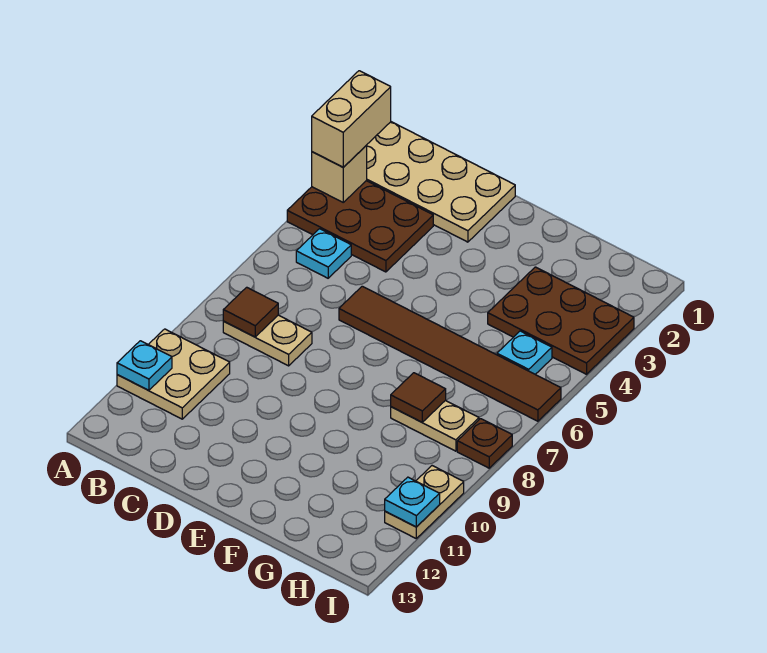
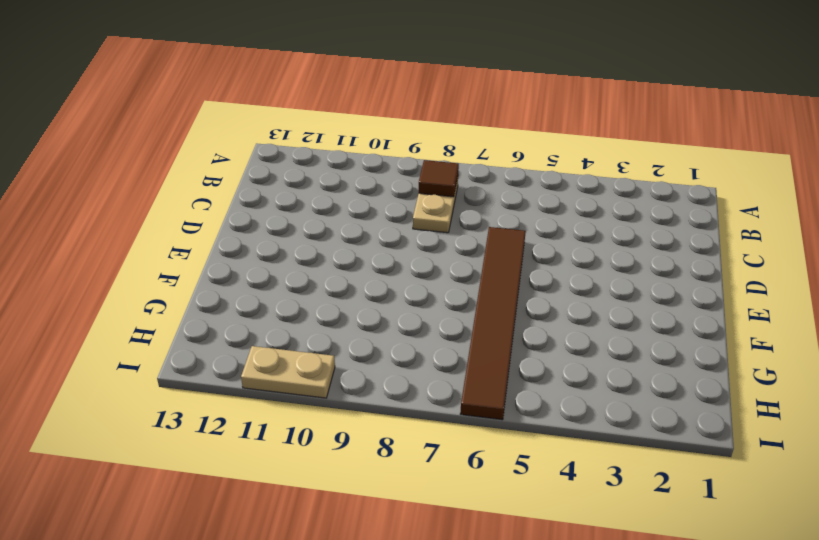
none -> tan 2x4 plate [366,122,515,242]
none -> brown 2x3 plate [287,181,433,272]
none -> tan 2x2 plate [117,329,230,419]

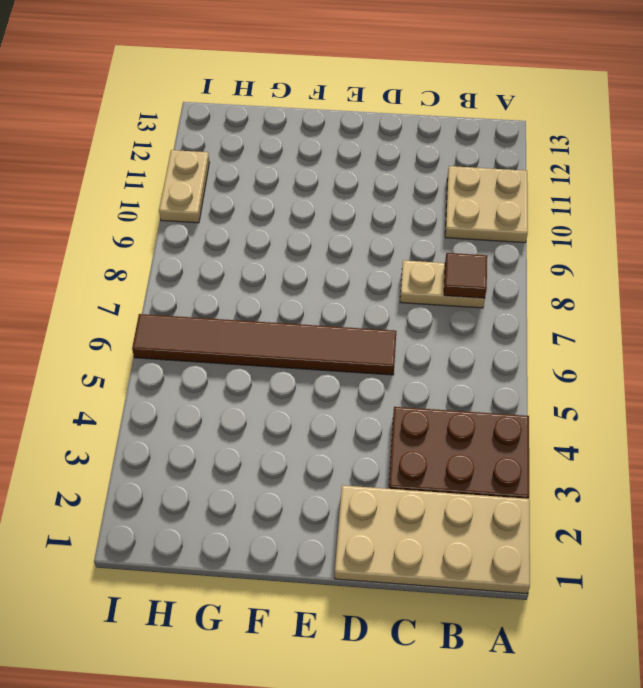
none -> cyan 1x1 plate [296,229,351,278]
none -> brown 2x3 plate [488,267,634,374]
none -> tan 1x2 plate [391,400,479,451]

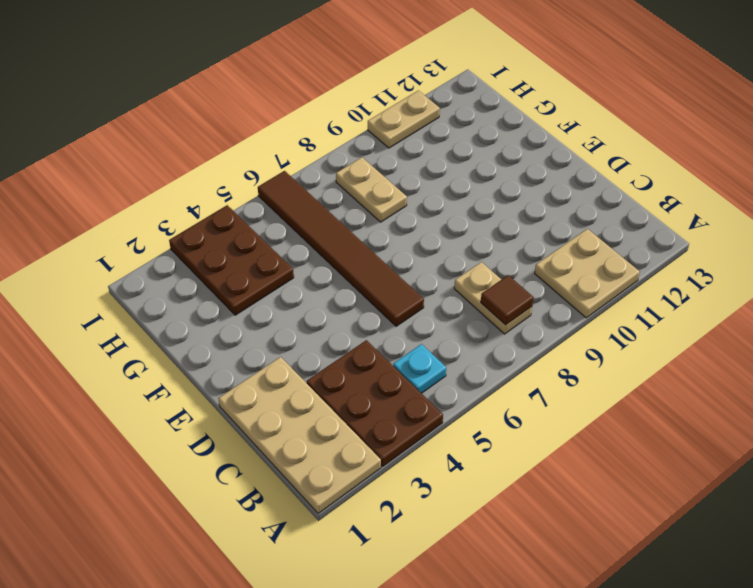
none -> cyan 1x1 plate [497,331,552,374]
none -> brown 1x1 plate [457,419,512,468]
none -> tan 1x1 brick [312,146,367,202]

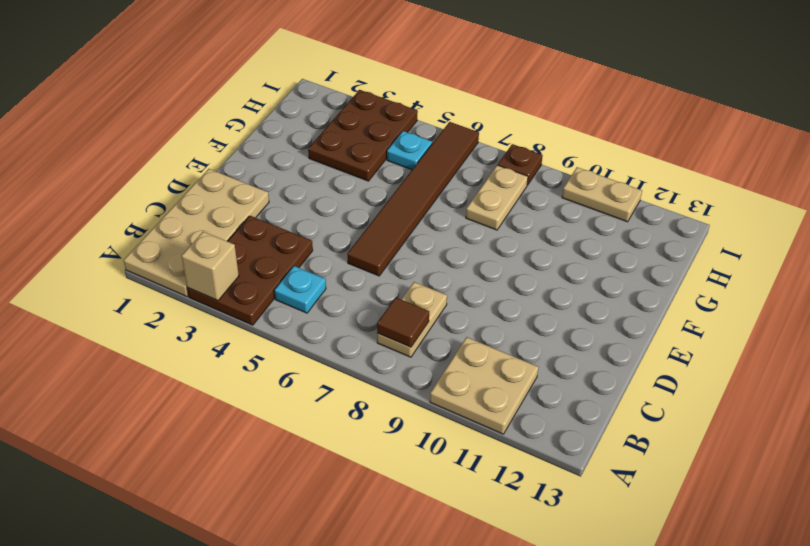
none -> cyan 1x1 plate [117,341,172,390]
none -> brown 1x1 tile [391,373,446,422]
none -> cyan 1x1 plate [385,477,440,527]

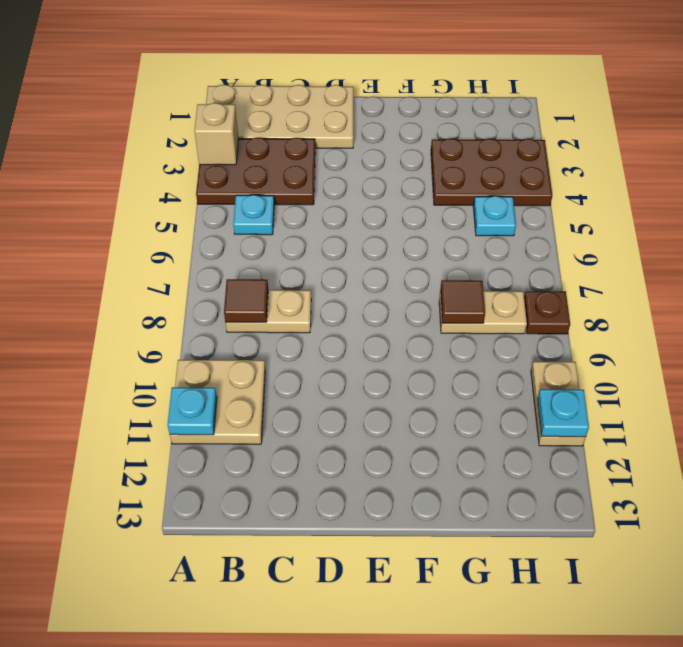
none -> brown 1x6 tile [339,286,561,421]
none -> tan 1x2 brick [312,71,391,167]

